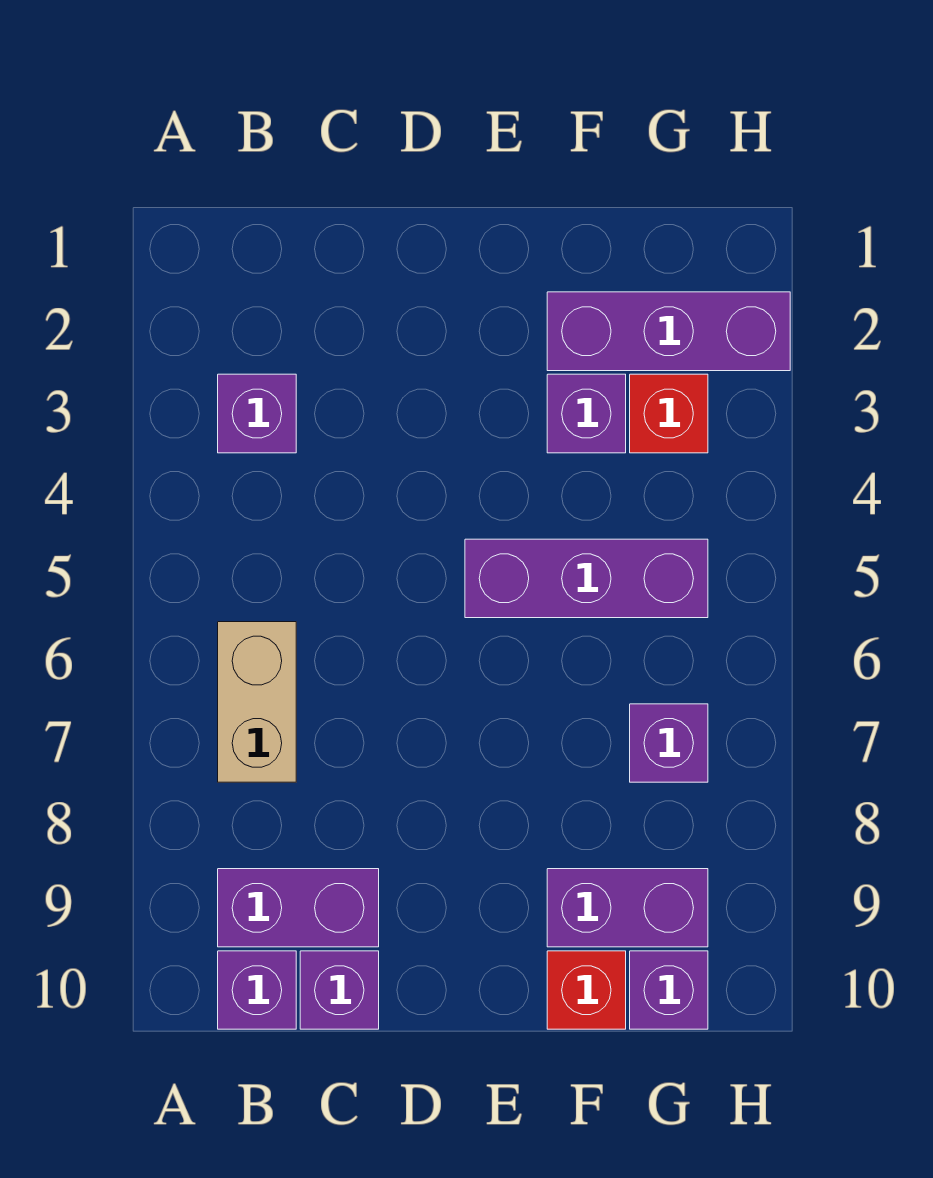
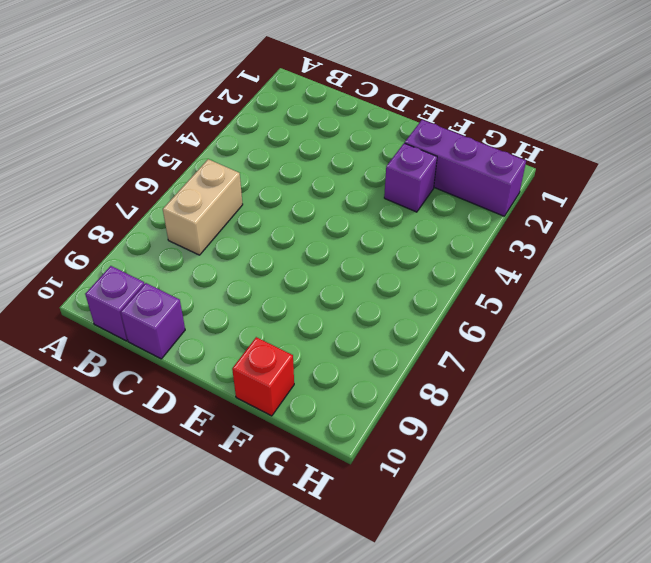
none -> purple 1x1 brick [218,374,296,453]
none -> purple 1x2 brick [218,869,379,947]
none -> purple 1x3 brick [465,539,708,618]

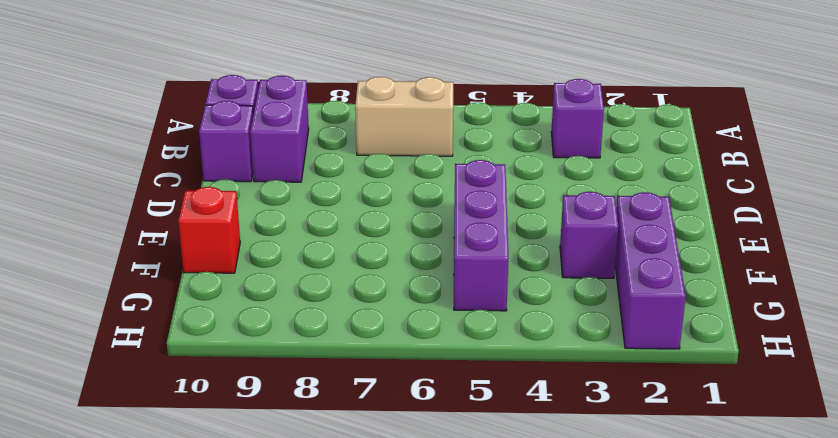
none -> purple 1x2 brick [547,869,708,947]
none -> red 1x1 brick [630,374,708,453]
none -> purple 1x1 brick [630,704,708,782]

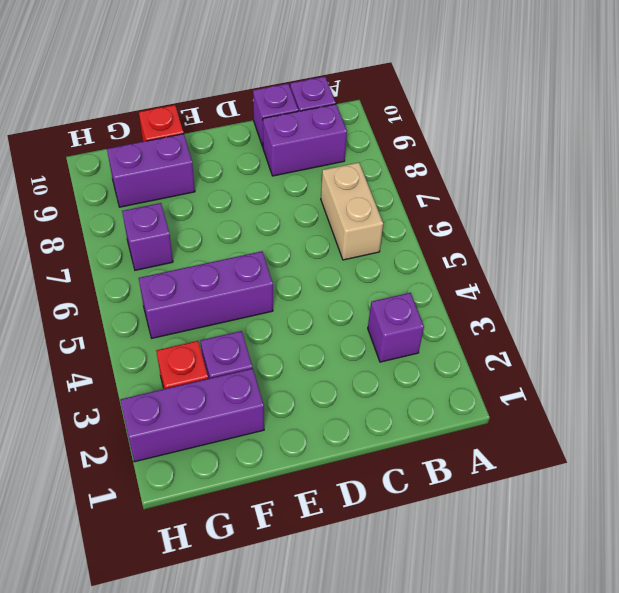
none -> purple 1x1 brick [630,951,708,1029]

